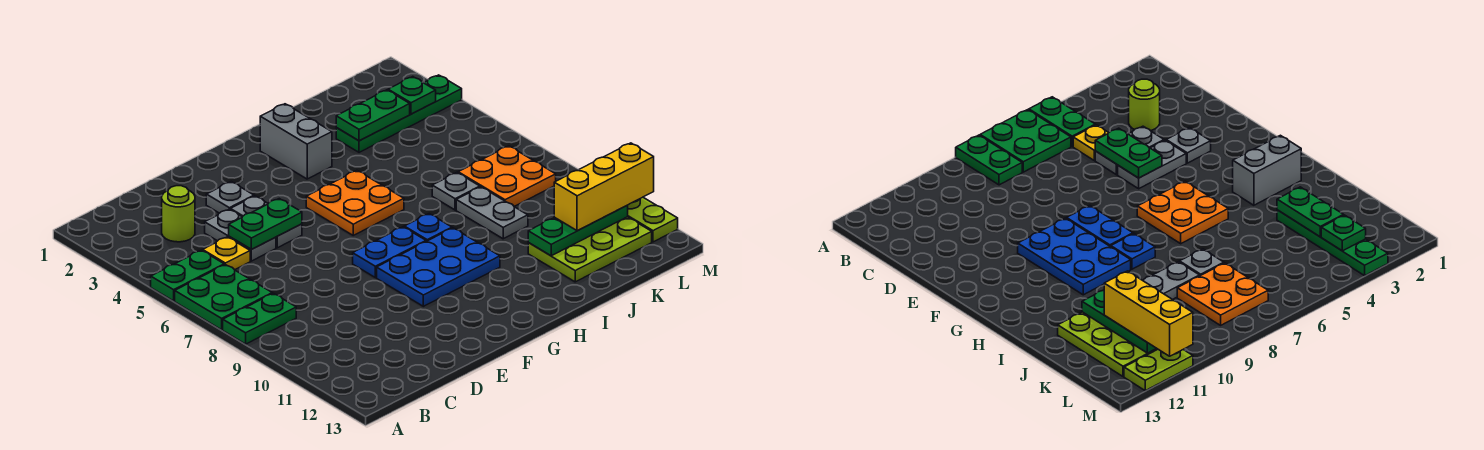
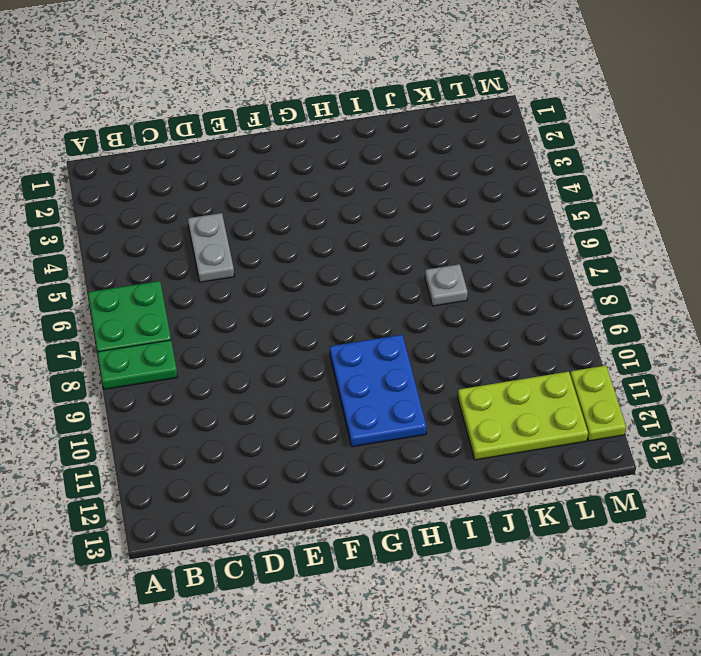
blue 2x3 plate [330,335,426,447] -> blue 2x3 plate turned to [377,228,500,306]
none -> green 1x2 plate [151,250,224,301]
none -> lime 1x1 round brick [162,186,195,242]
none -> yellow 1x1 plate [203,237,250,270]

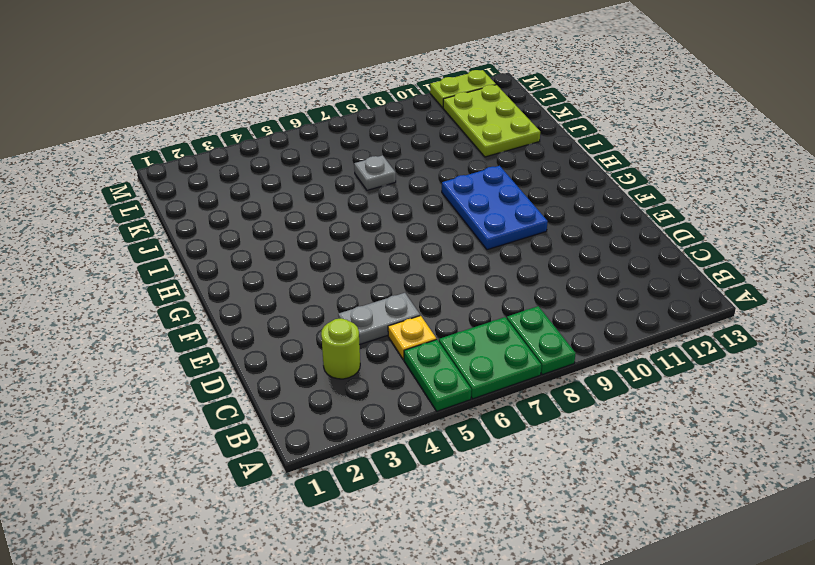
none -> grey 1x1 plate [206,182,254,213]
none -> grey 1x2 plate [231,196,302,248]
none -> blue 1x2 plate [353,227,426,278]

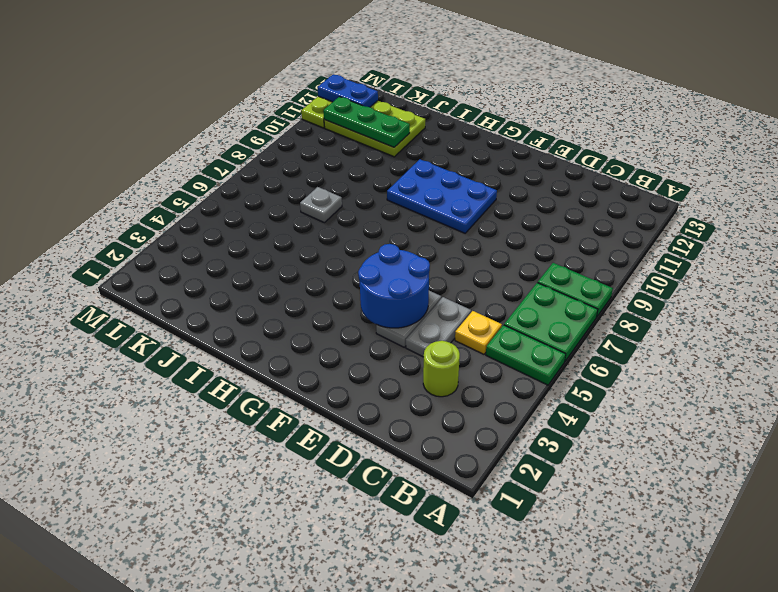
blue 2x2 round brick [358,244,430,328] -> green 1x2 plate [229,199,302,249]
blue 1x2 plate [317,74,378,107] -> blue 1x2 plate moved to [353,227,426,278]
none -> grey 1x1 plate [206,182,254,213]
none -> orange 2x2 plate [306,171,404,235]
none -> grey 1x2 brick [260,104,332,179]

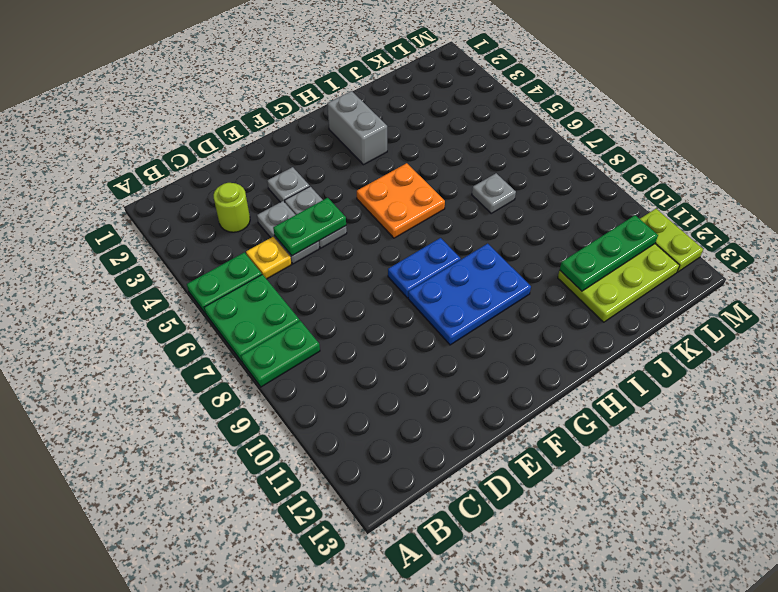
none -> blue 1x1 plate [404,214,452,241]
none -> green 1x4 plate [336,75,462,152]
none -> grey 1x2 plate [456,187,528,239]

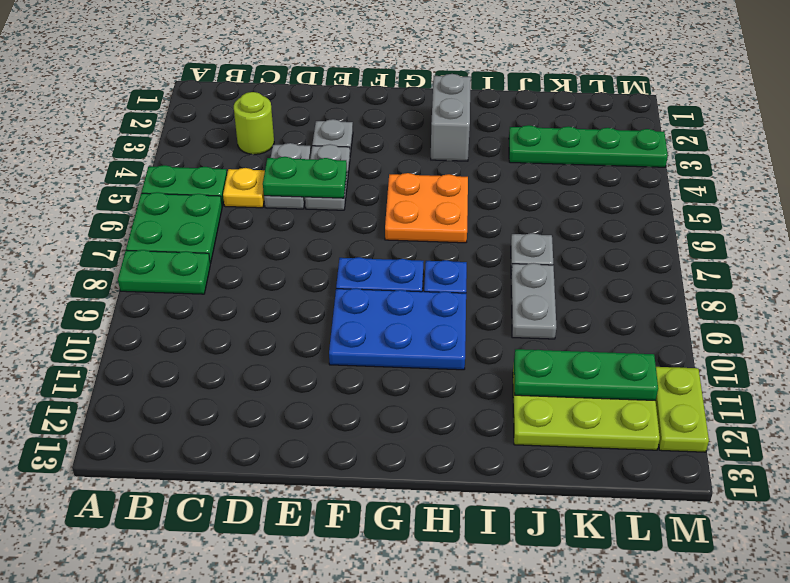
none -> orange 2x2 plate [458,146,556,206]
none -> green 1x2 plate [336,90,410,141]
none -> green 1x1 plate [388,77,436,114]

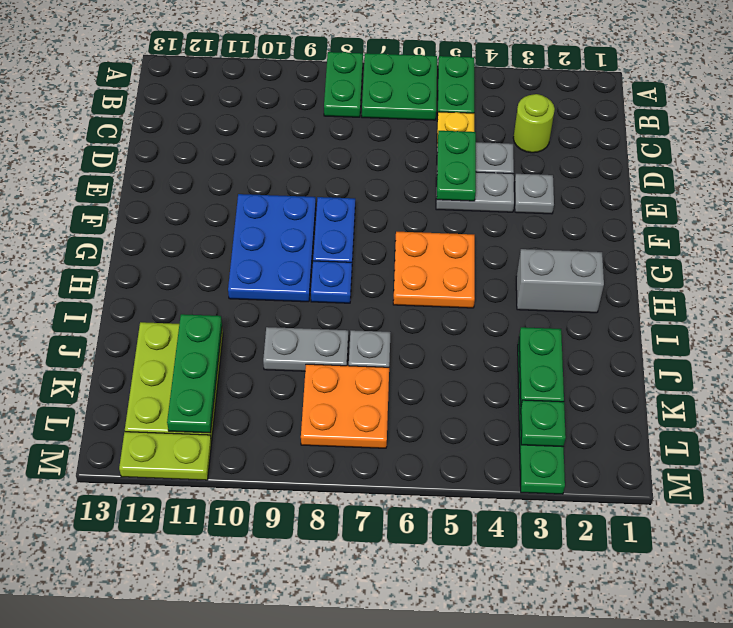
none -> yellow 1x3 brick [554,143,654,231]

